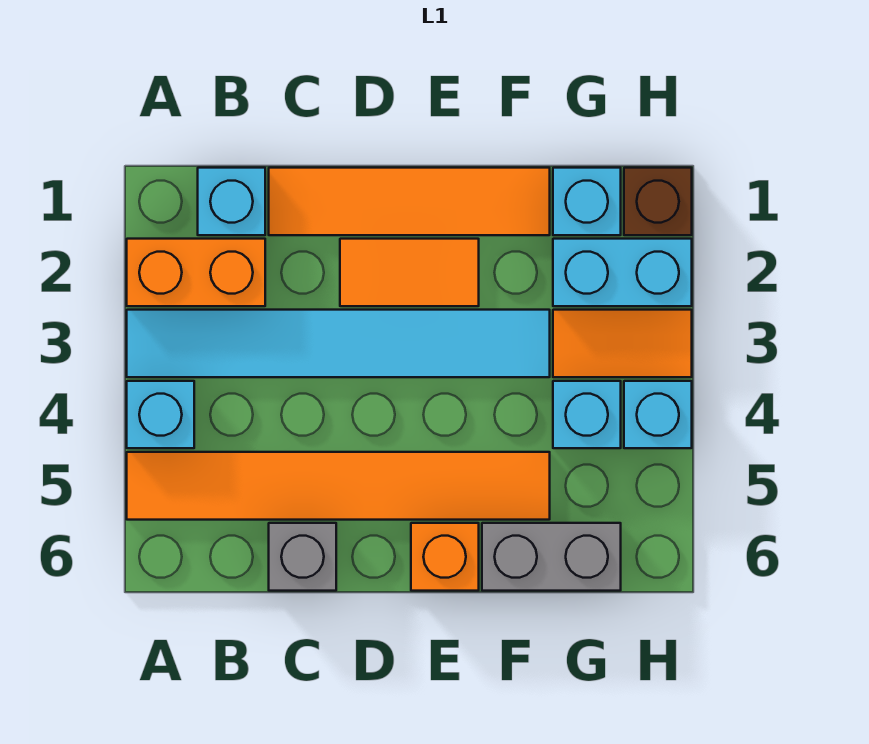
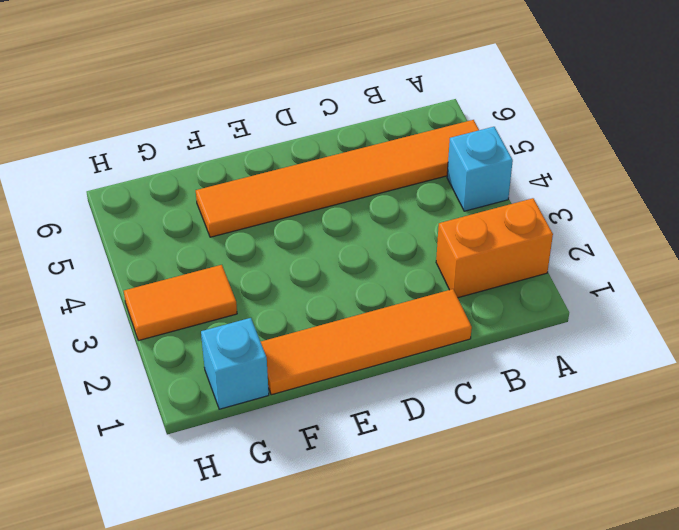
none -> cyan 1x6 tile [127,310,550,377]
none -> cyan 1x1 brick [198,168,265,235]
none -> grey 1x1 brick [269,523,336,591]

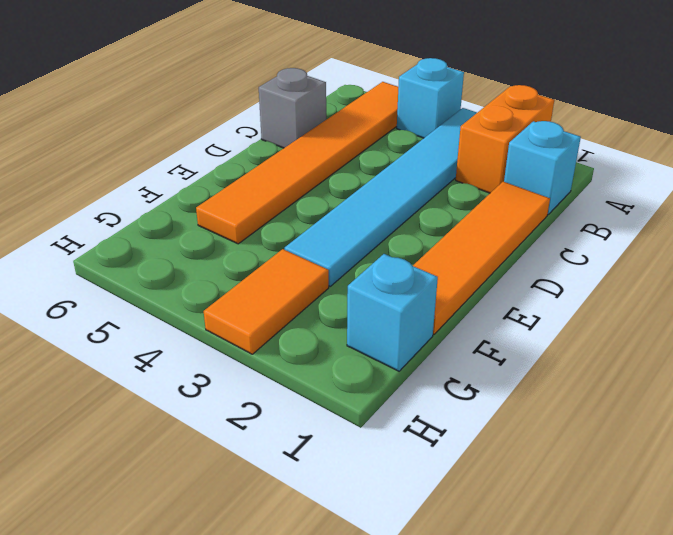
none -> orange 1x2 tile [340,239,479,306]
none -> orange 1x1 brick [411,523,479,591]
none -> grey 1x2 brick [482,523,621,591]

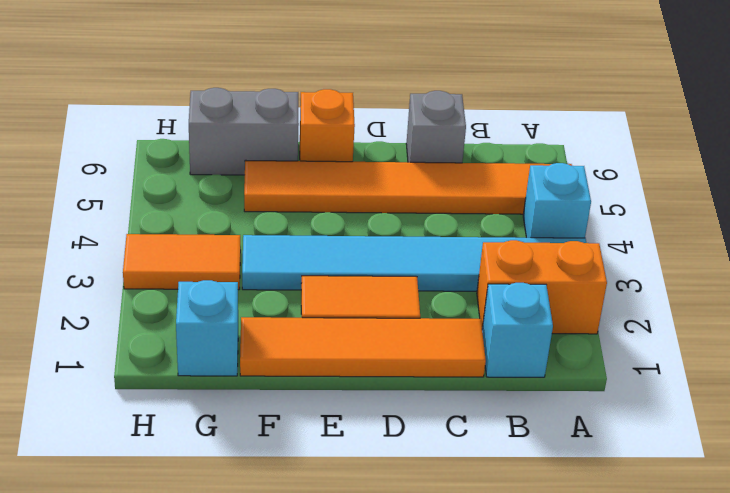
none -> cyan 1x2 brick [553,239,692,306]
none -> cyan 1x1 brick [553,381,621,448]
none -> brown 1x1 brick [624,168,692,235]

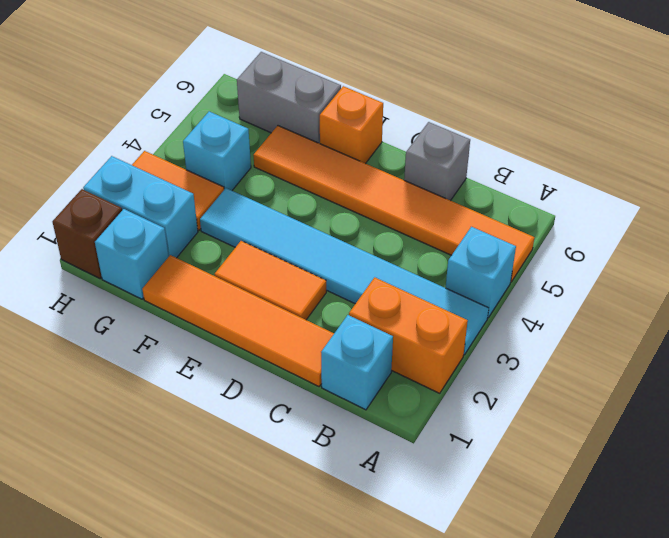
none -> cyan 1x1 brick [624,381,692,448]

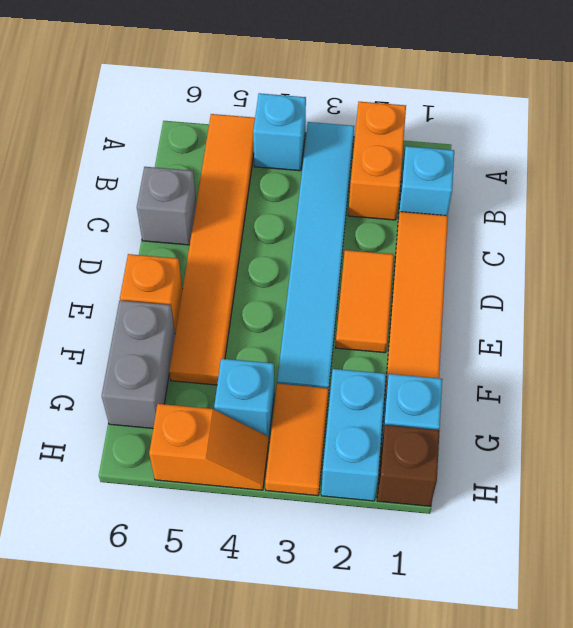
orange 1x2 slope [149,404,269,490] -> cyan 1x1 brick [624,381,692,448]

